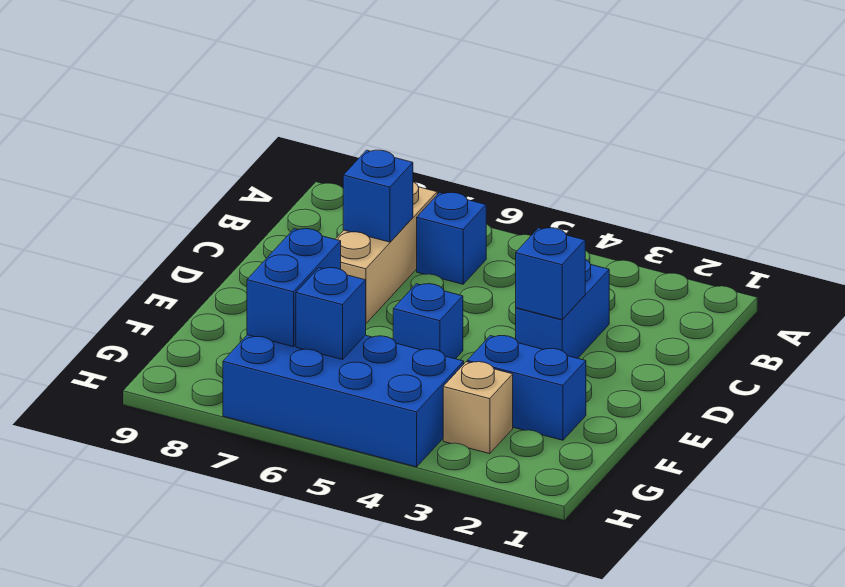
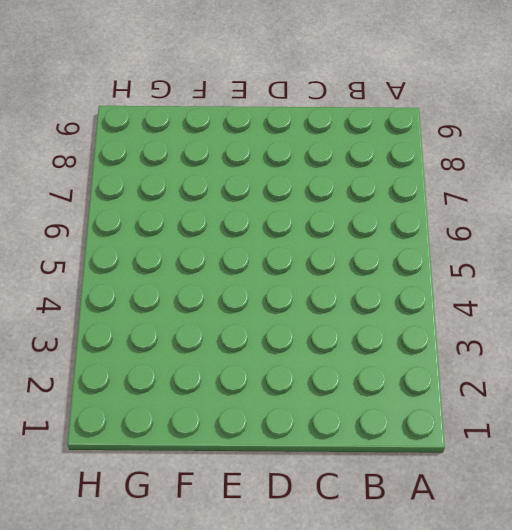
none -> blue 1x1 brick [417,192,486,284]
none -> tan 1x3 brick [336,182,437,323]

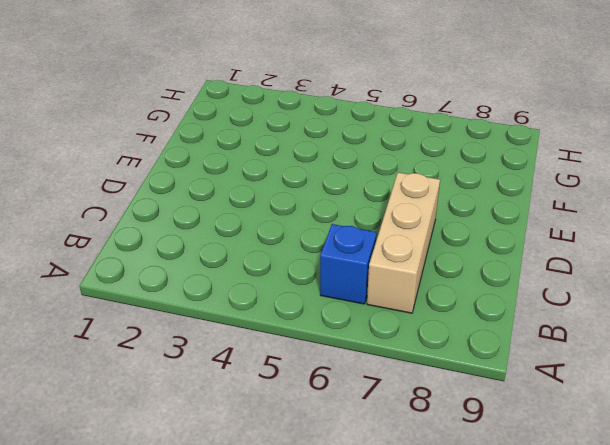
none -> blue 1x2 brick [516,260,609,358]
none -> blue 1x1 brick [393,284,463,359]

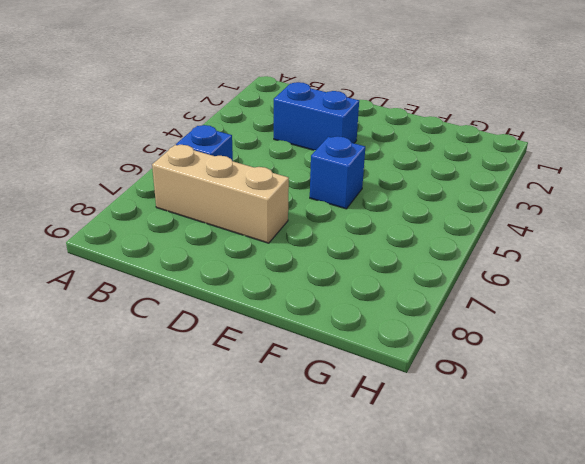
none -> blue 1x2 brick [467,336,586,440]
none -> tan 1x1 brick [443,362,513,454]

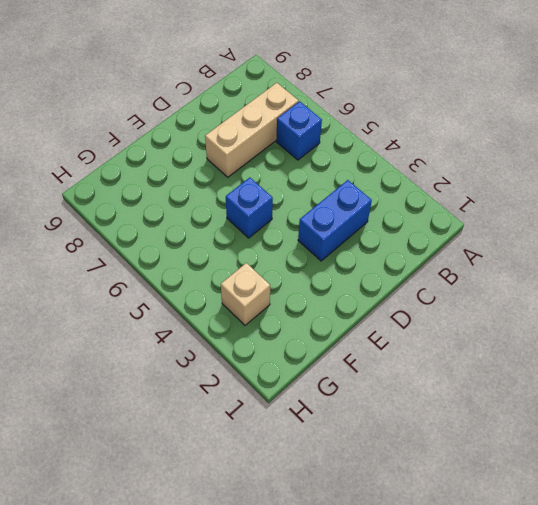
none -> blue 1x2 brick [467,336,586,440]
none -> blue 2x4 brick [223,335,464,467]

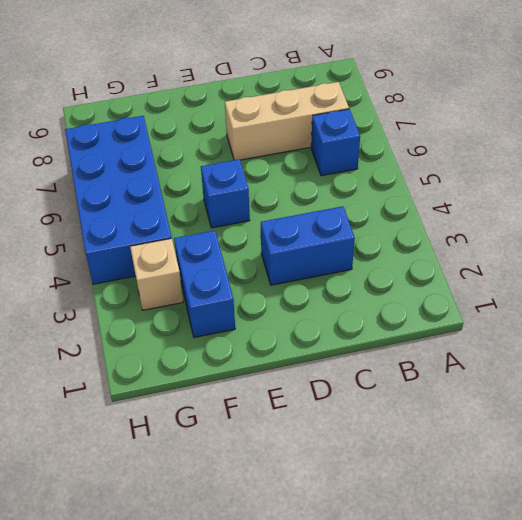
none -> blue 1x1 brick [343,150,413,242]
none -> blue 1x1 brick [516,228,585,320]

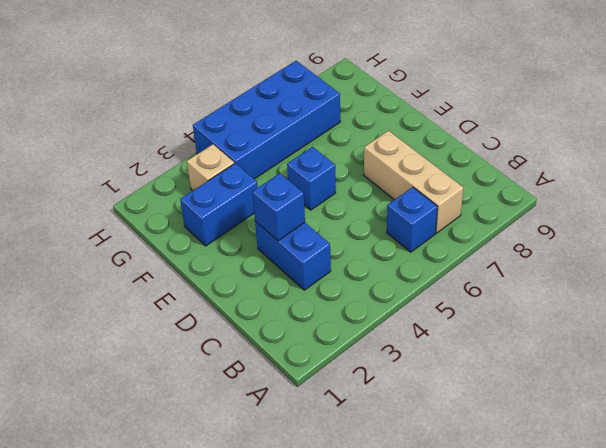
none -> blue 1x1 brick [343,150,413,242]
none -> blue 1x2 brick [247,229,341,347]

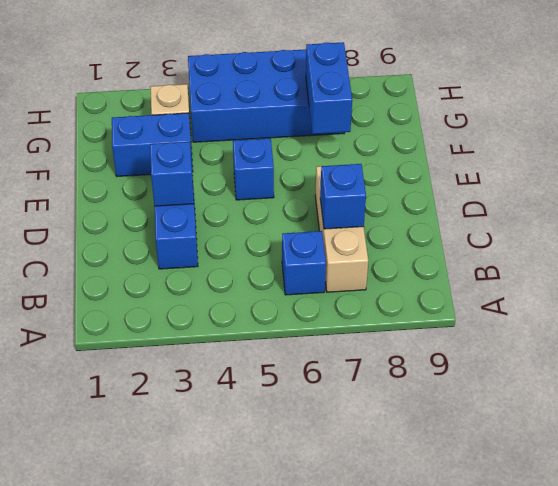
none -> blue 1x1 brick [296,268,366,360]

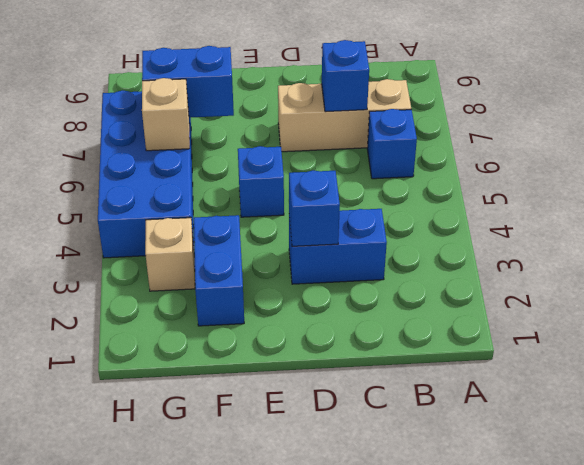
tan 1x1 brick [142,78,190,151] -> blue 1x1 brick [296,268,366,360]

